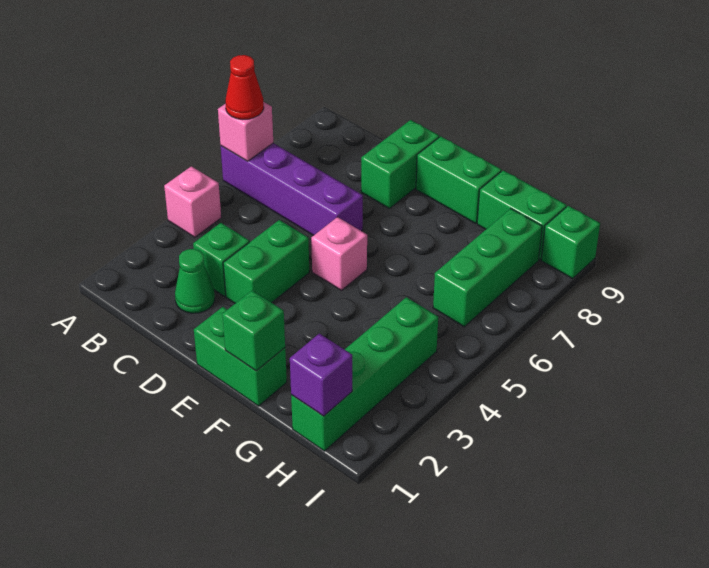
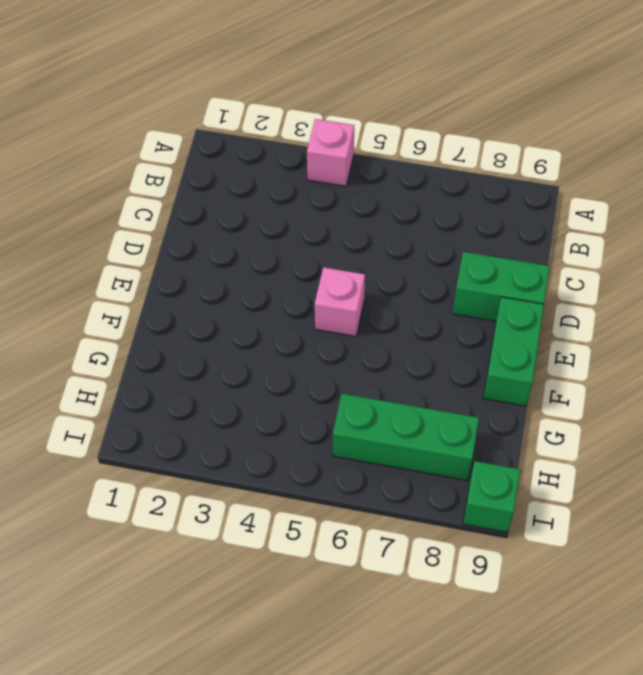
none -> purple 1x4 brick [221,143,363,235]
none -> green 1x1 cone [175,249,215,313]
none -> green 1x1 brick [193,223,250,296]

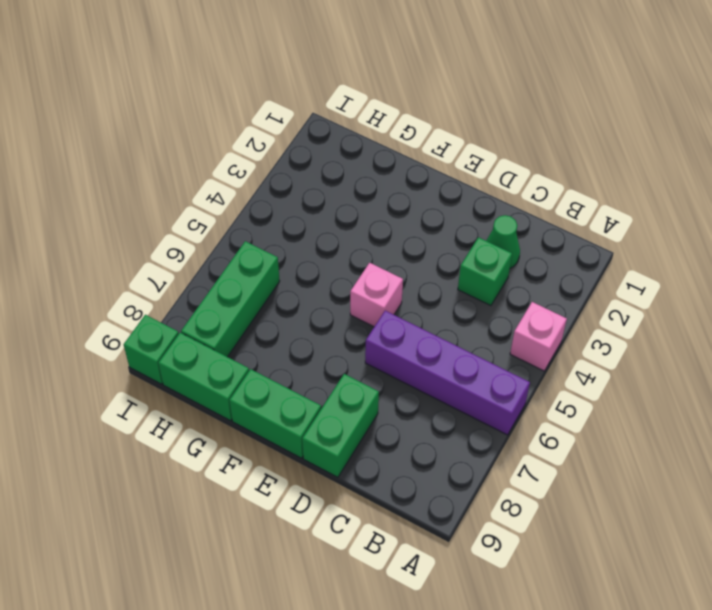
none -> green 1x2 brick [223,220,309,303]
none -> green 1x2 brick [194,307,287,406]
none -> green 1x4 brick [291,297,438,451]

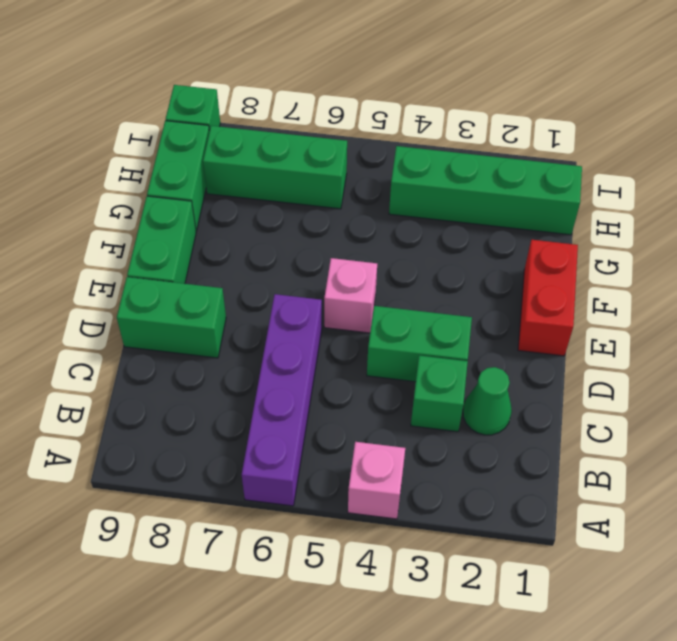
red 1x2 brick [518,240,578,356] -> green 1x2 brick [194,307,287,406]
none -> pink 1x1 brick [218,102,273,161]
none -> green 1x1 brick [222,291,285,371]
none -> purple 1x1 brick [290,334,352,416]

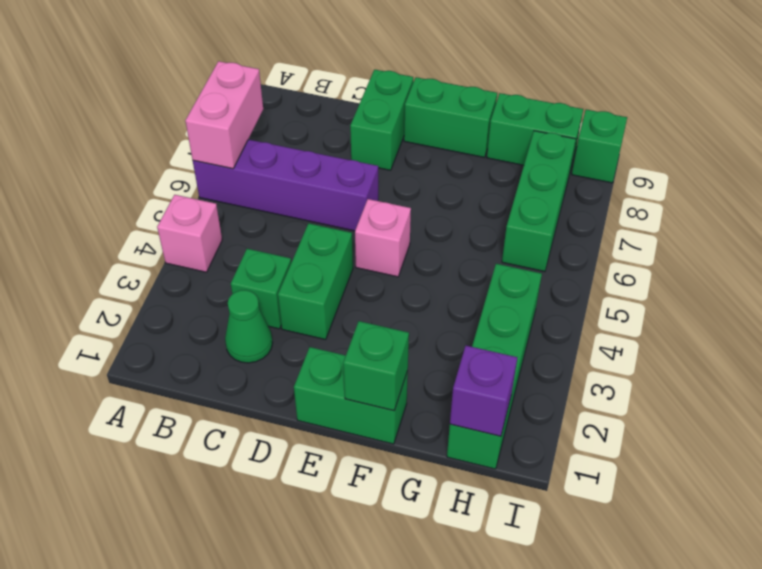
pink 1x2 brick [185,61,263,169] -> pink 1x1 brick [218,102,273,161]
none -> red 1x1 cone [225,55,264,119]

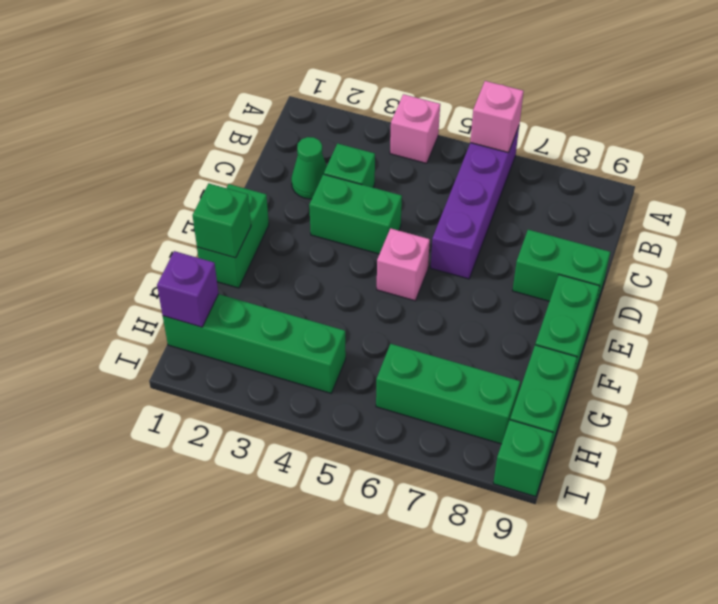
none -> red 1x1 cone [225,55,264,119]

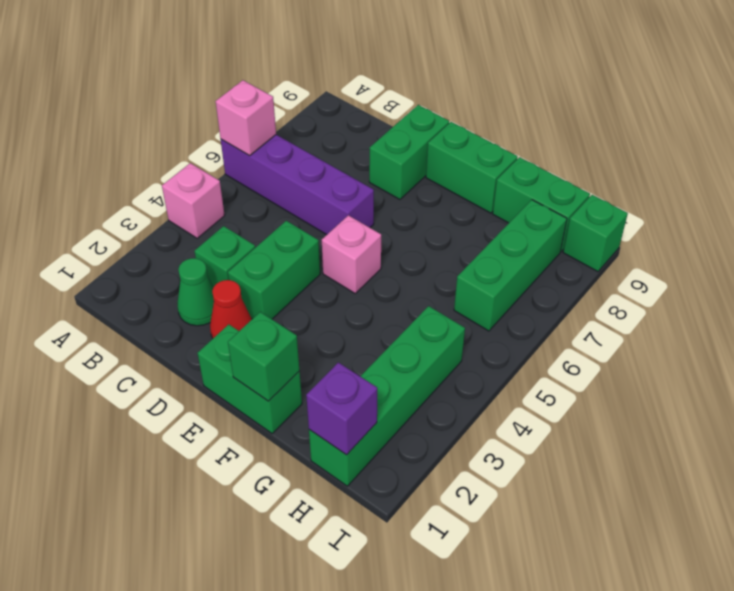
red 1x1 cone [210,280,252,338] -> red 1x1 cone moved to [225,55,264,119]

